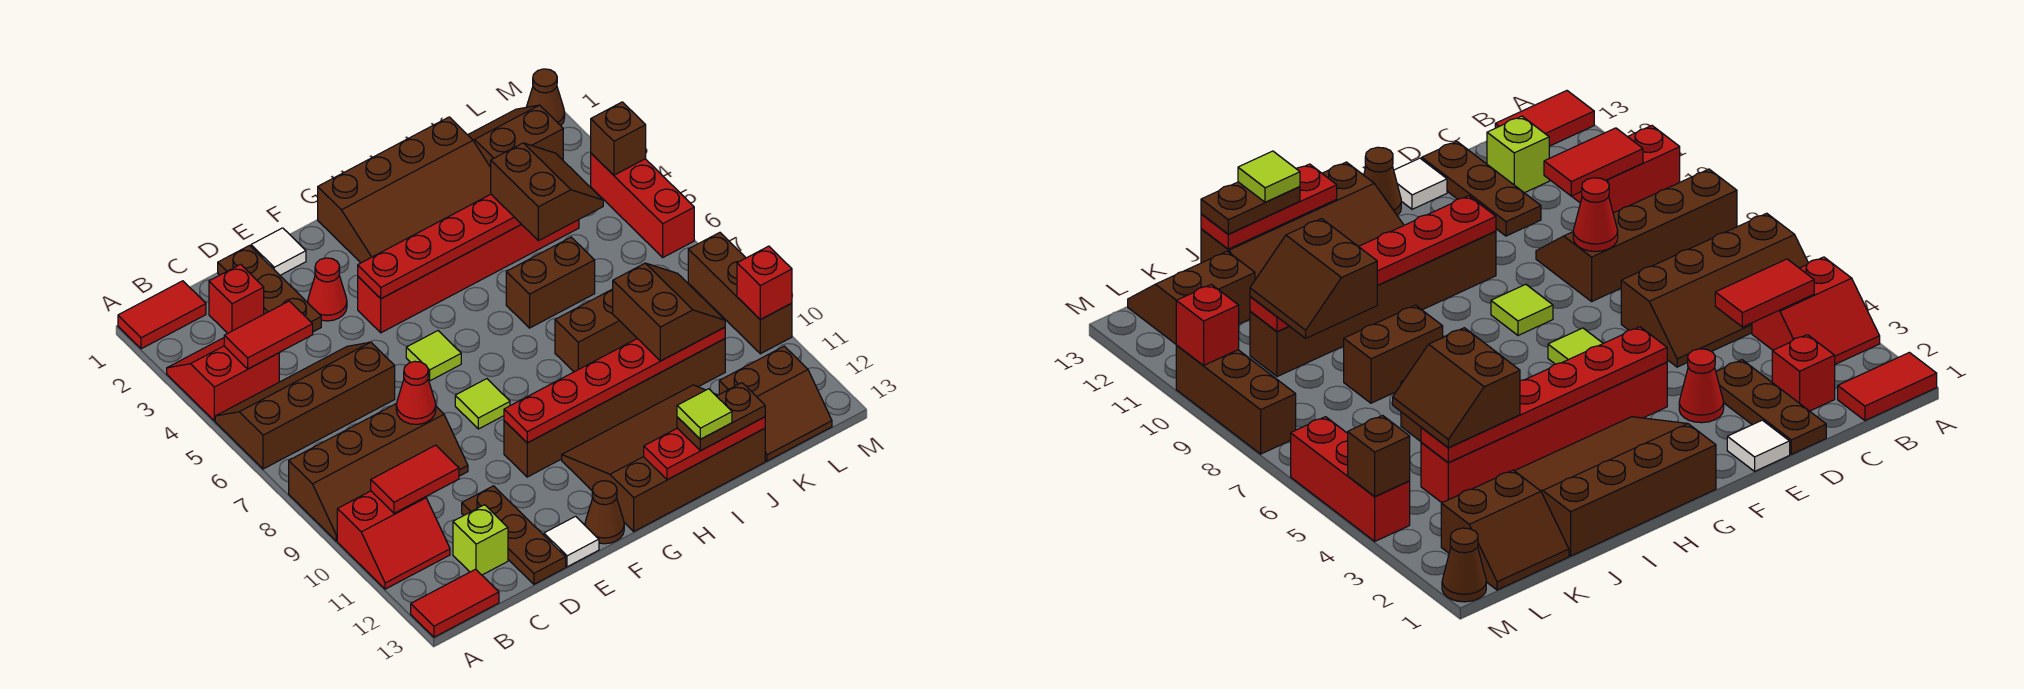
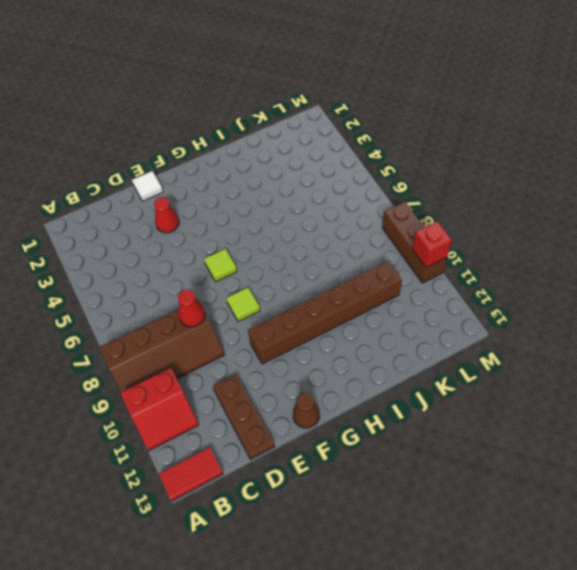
none -> red 1x2 tile [118,281,206,349]
none -> red 2x2 slope [167,338,279,421]
none -> brown 2x4 slope [215,342,395,469]
none -> red 1x1 brick [209,264,264,333]

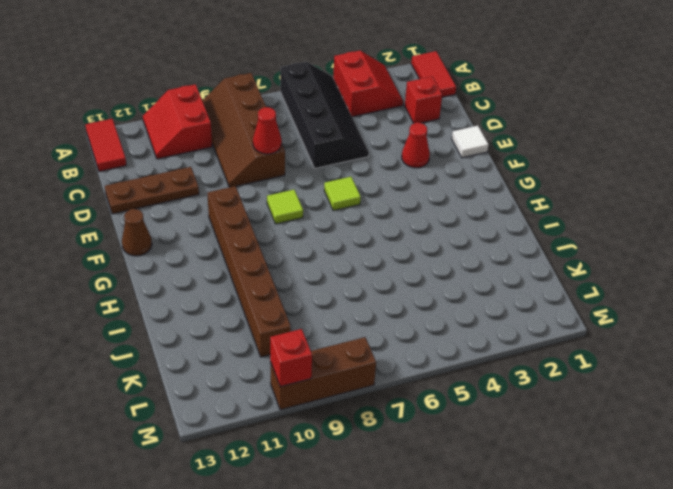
black 2x4 slope [280,62,369,168] -> brown 2x4 slope [215,342,395,469]
none -> lime 1x1 brick [453,505,508,575]
none -> brown 1x3 plate [218,246,321,332]
none -> white 1x1 tile [544,516,599,567]
none -> red 1x6 brick [358,220,579,333]

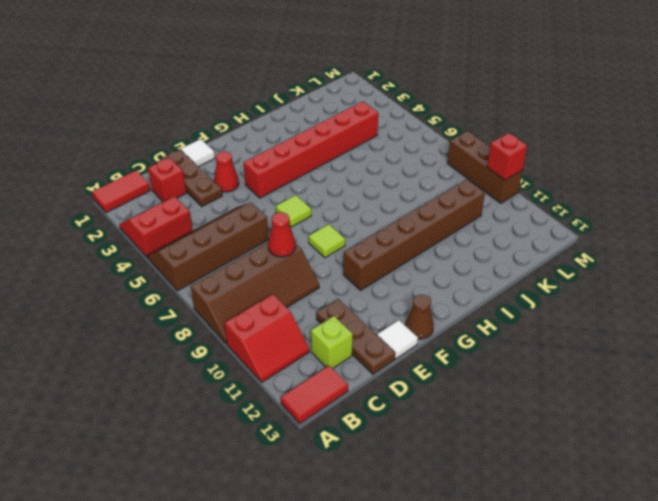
none -> brown 3x4 slope [318,117,491,263]
none -> brown 3x4 slope [562,385,765,531]
none -> brown 1x2 brick [506,237,595,328]
none -> brown 1x2 brick [555,289,637,372]

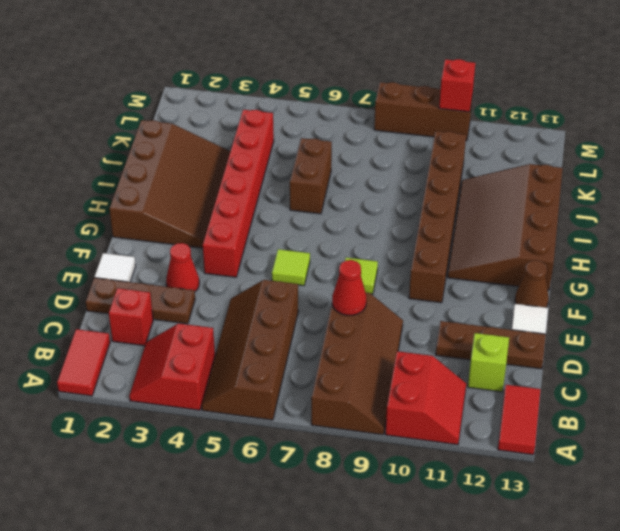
none -> brown 1x2 brick [555,289,637,372]
none -> brown 2x2 slope [468,105,563,167]
none -> brown 2x2 slope [719,346,832,461]
none -> brown 1x1 cone [527,69,565,126]

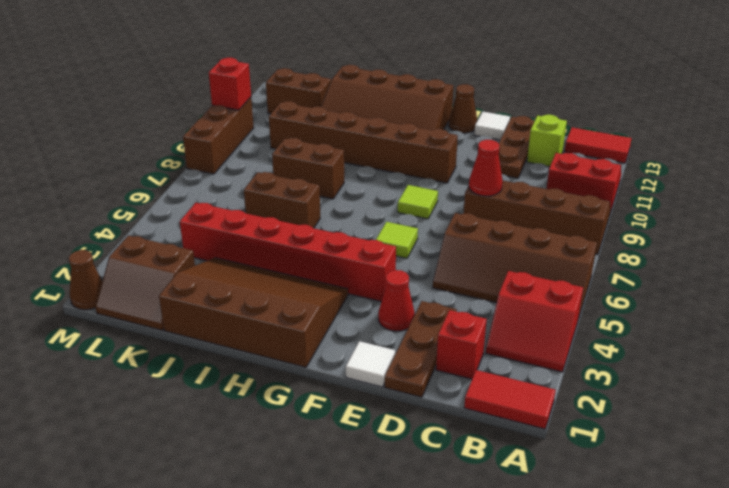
none -> red 1x3 brick [591,153,694,257]
none -> red 1x2 tile [224,301,313,369]
none -> red 1x2 tile [371,445,459,513]
none -> red 1x6 plate [358,194,521,299]

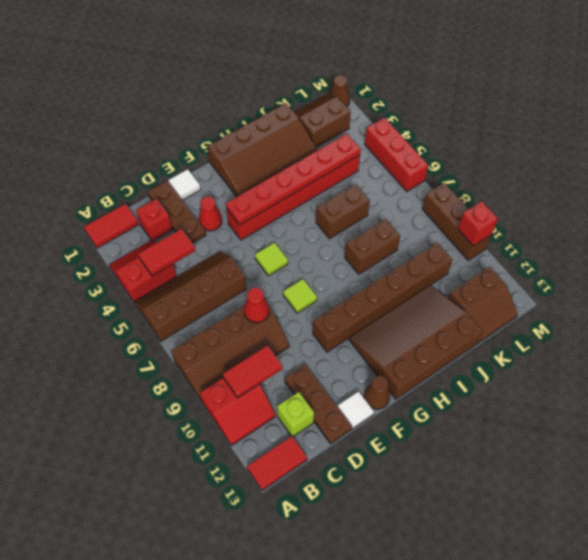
none -> red 1x6 plate [504,327,725,443]
none -> red 1x3 plate [644,417,765,480]
none -> brown 1x1 brick [591,102,646,175]
none -> brown 1x2 plate [677,383,765,451]

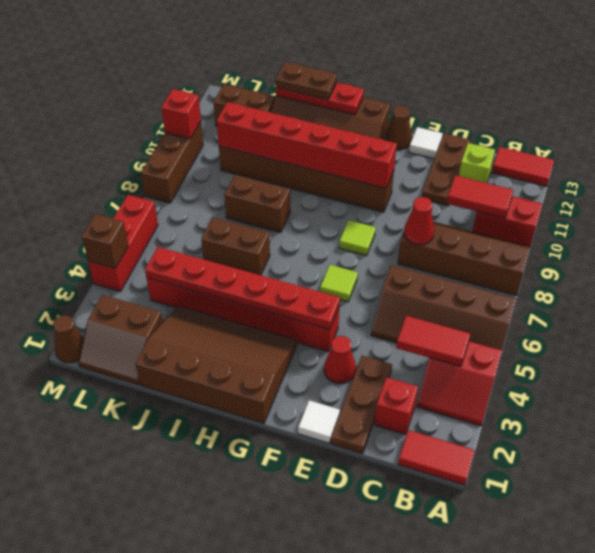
red 1x6 brick [217,102,397,188] -> red 1x6 plate [504,327,725,443]
none -> brown 2x2 slope [491,143,603,241]
none -> brown 2x2 slope [613,263,725,361]
none -> lime 1x1 tile [677,389,732,439]

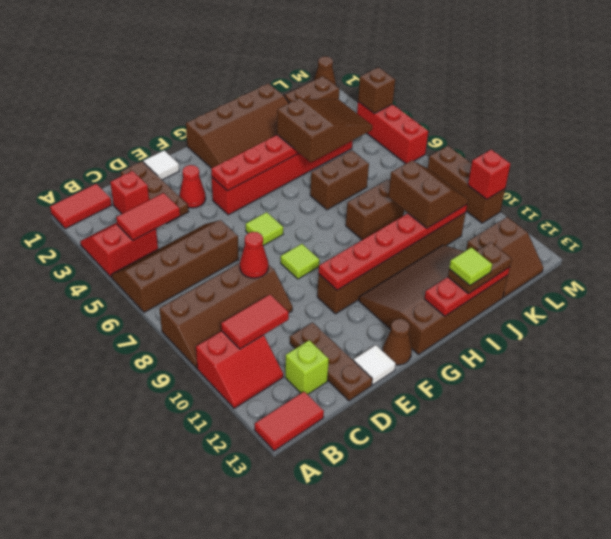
brown 2x3 slope [277,99,372,162] -> brown 2x2 slope [491,143,603,241]

